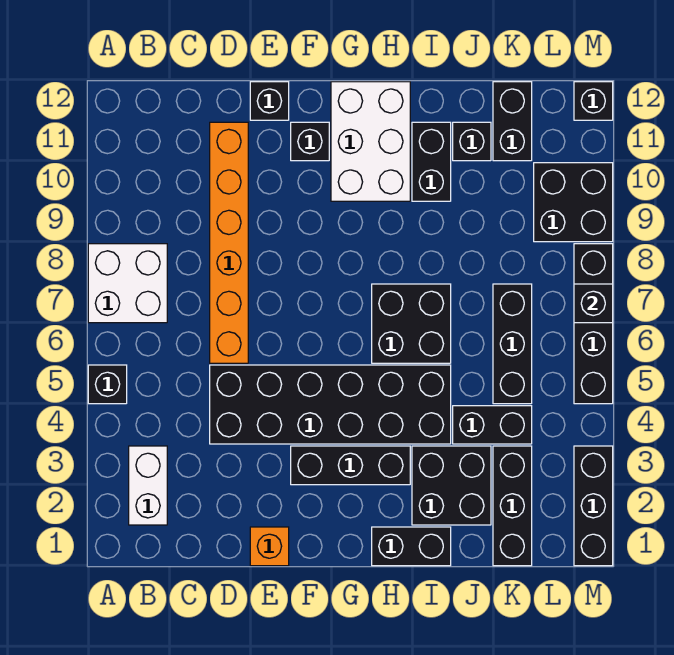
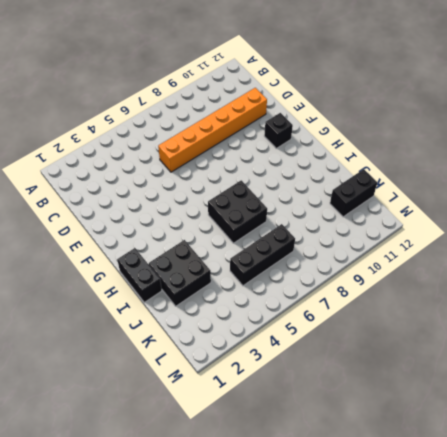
none -> black 1x1 brick [88,365,127,404]
none -> white 2x2 brick [88,244,167,323]
none -> white 1x2 brick [129,446,167,525]

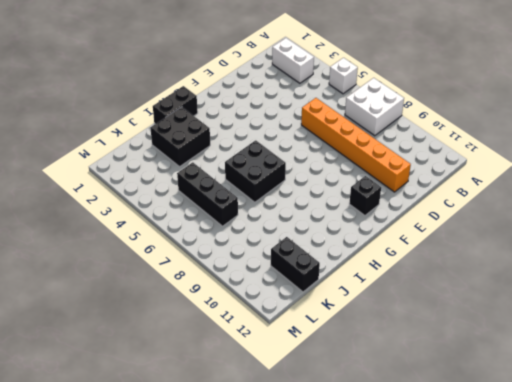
white 1x1 brick [329,58,358,94] -> black 1x1 brick [88,365,127,404]
none -> black 2x6 brick [210,365,451,444]
none -> orange 1x1 brick [250,527,289,566]
none -> black 1x1 brick [250,82,289,120]

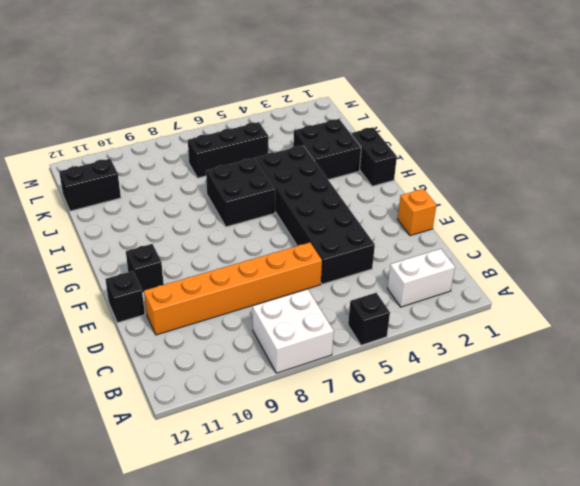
none -> black 1x3 brick [291,446,410,485]
none -> white 2x3 brick [331,82,410,201]
none -> black 1x2 brick [412,122,451,201]

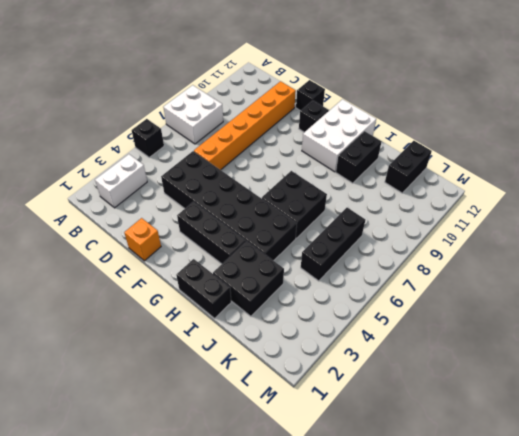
none -> black 1x2 brick [453,406,532,444]
none -> black 1x1 brick [453,122,491,161]
none -> black 1x3 brick [493,446,532,566]

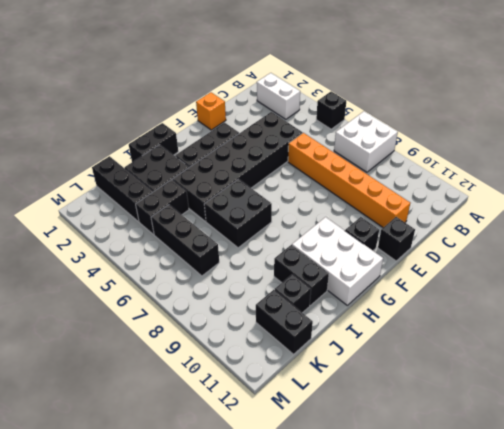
none -> black 2x2 brick [534,163,613,242]
none -> black 1x3 brick [574,446,613,566]
none -> black 1x4 brick [574,244,613,404]

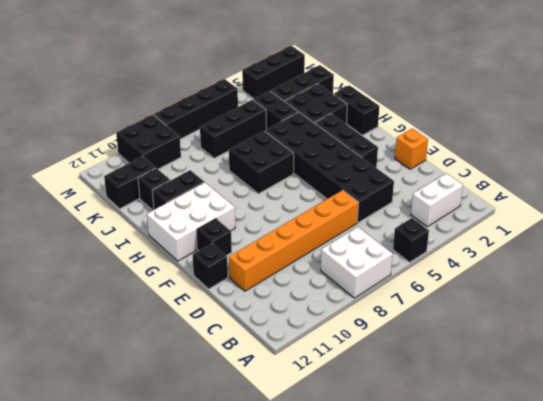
none -> black 1x1 brick [574,82,613,120]
none -> black 1x1 brick [574,284,613,323]

